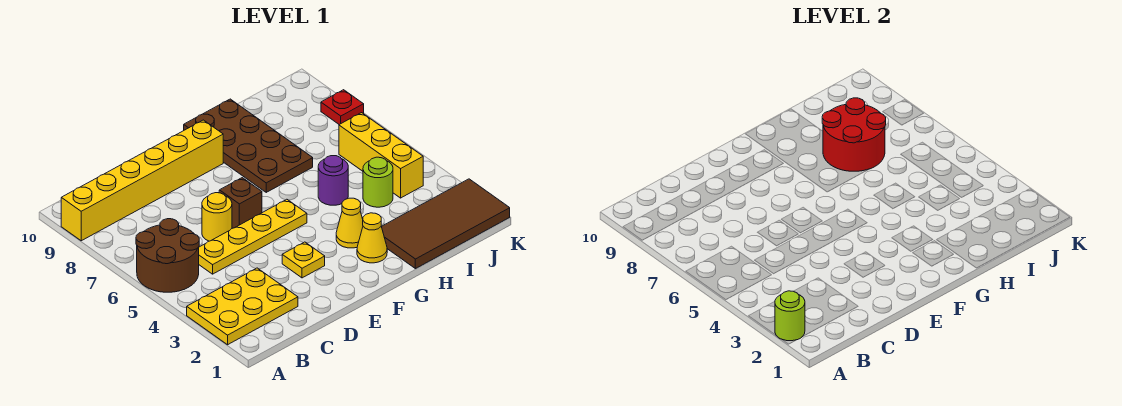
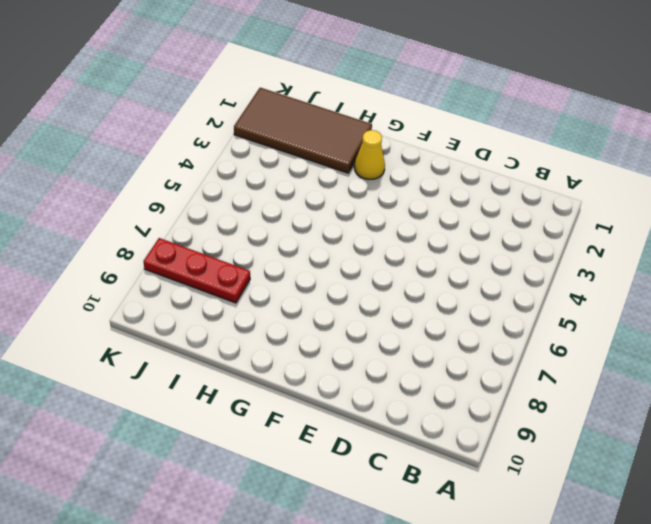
red 1x3 plate [143,238,250,303] -> red 1x1 plate [321,90,364,125]
none -> yellow 2x3 plate [187,268,298,345]
none -> brown 2x2 round brick [136,219,199,292]
none -> yellow 1x6 brick [61,120,223,241]

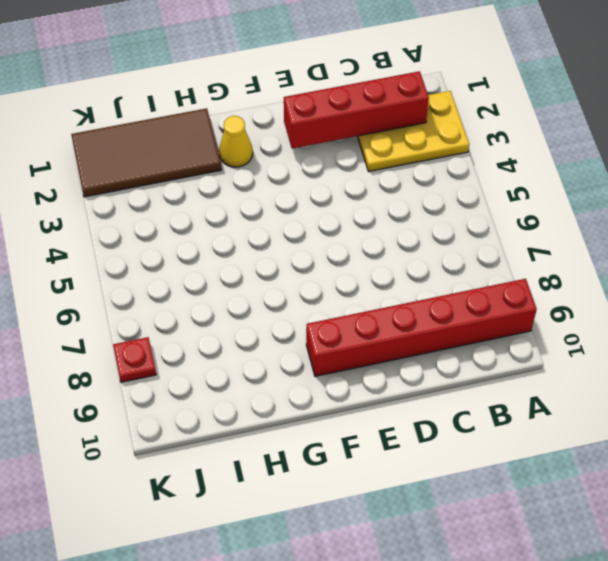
red 1x6 brick [306,279,537,376] -> yellow 1x6 brick [61,120,223,241]
red 1x4 brick [284,71,429,149] -> none
none -> brown 2x2 round brick [136,219,199,292]
none -> yellow 1x4 plate [199,199,307,274]
none -> yellow 1x1 round brick [202,193,232,241]

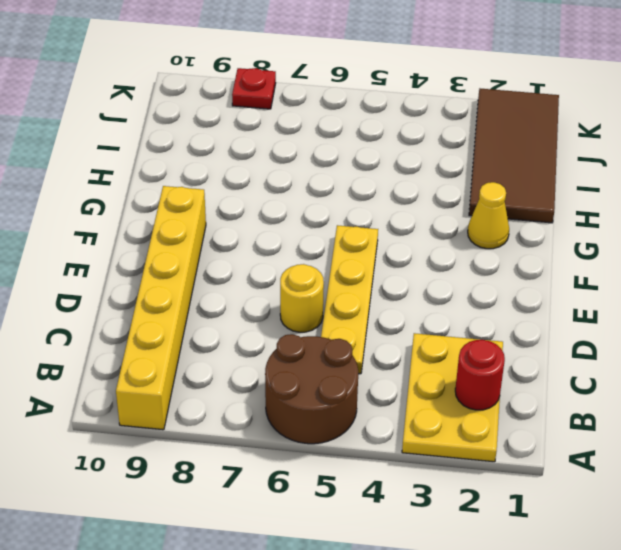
red 1x1 round brick [455,340,505,410] -> none
none -> yellow 1x1 plate [282,242,325,278]
none -> brown 1x1 brick [219,178,262,228]
none -> yellow 1x1 cone [336,198,363,248]

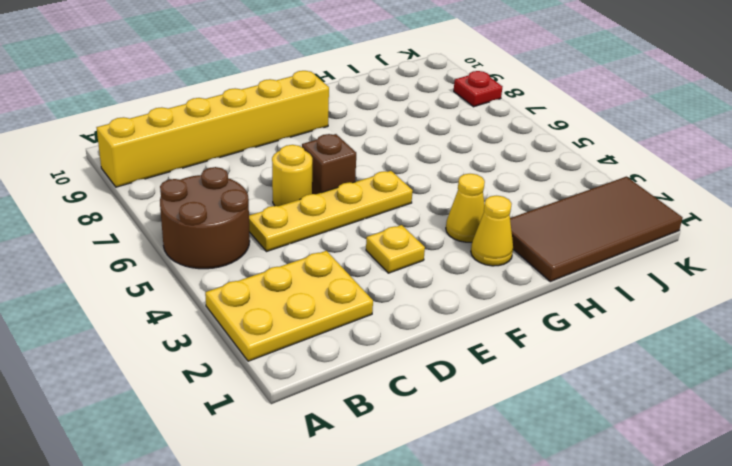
none -> brown 2x4 plate [184,99,313,192]
none -> purple 1x1 round brick [318,156,348,205]
none -> lime 1x1 round brick [363,157,393,207]

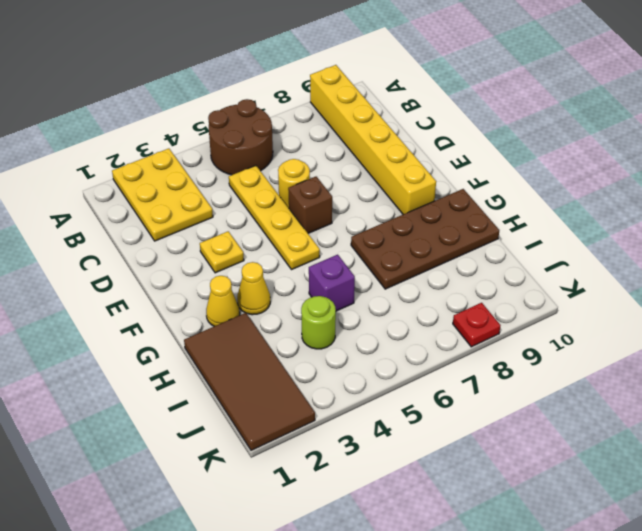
purple 1x1 brick [309,255,355,311] -> purple 1x1 round brick [318,156,348,205]
none -> yellow 1x3 brick [339,113,423,198]
none -> lime 1x1 round brick [775,291,805,341]
none -> red 2x2 round brick [822,98,886,171]

